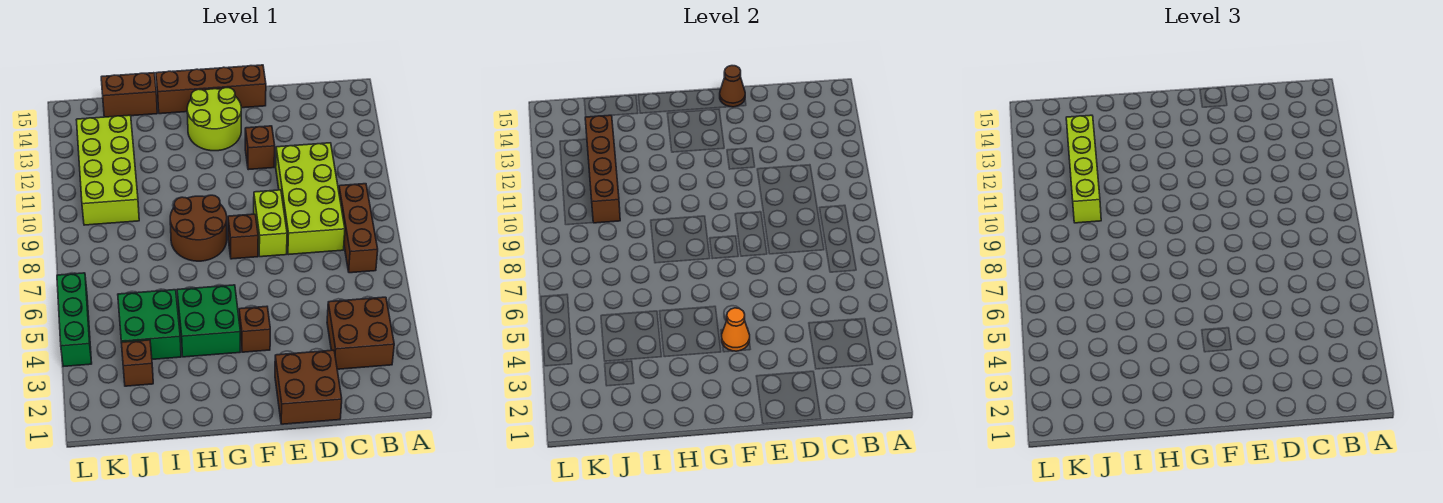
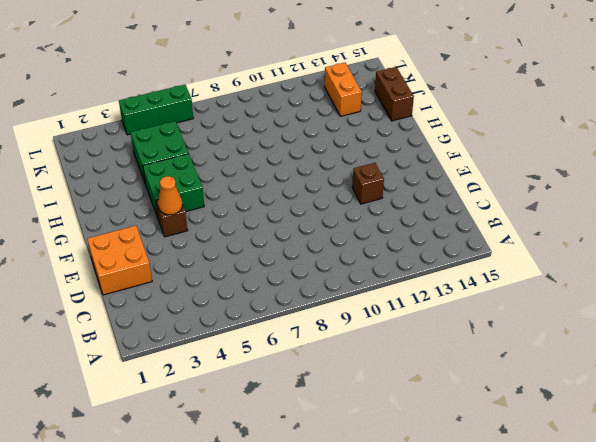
orange 2x2 brick [87,226,152,295] -> brown 2x2 brick [275,350,342,424]
orange 1x2 brick [325,63,362,116] -> lime 2x4 brick [76,115,139,225]
none -> brown 2x2 brick [327,297,394,369]
none -> brown 1x3 brick [339,184,378,273]
none -> lime 2x4 brick [276,143,345,255]

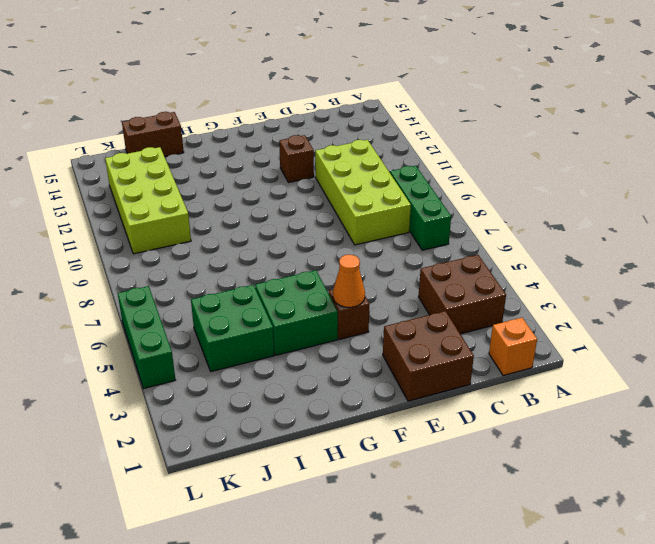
orange 1x1 brick [489,318,537,376] -> none
green 1x3 brick [390,166,451,250] -> brown 1x3 brick [339,184,378,273]
none -> lime 1x2 brick [254,190,287,257]
none -> brown 1x4 brick [156,65,266,114]
none -> brown 1x1 brick [228,214,258,259]

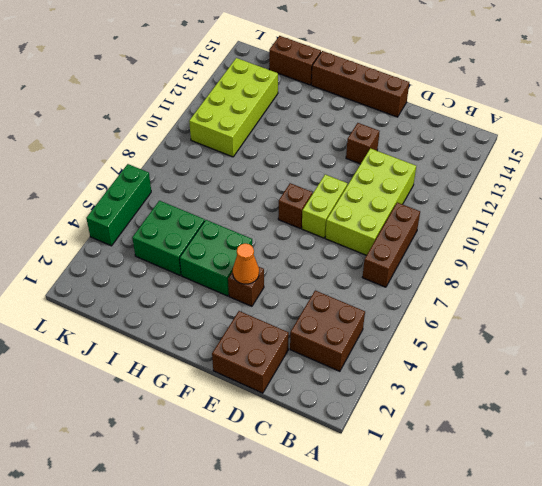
none -> lime 2x2 round brick [187,88,241,151]
none -> brown 2x2 round brick [170,195,227,261]
none -> brown 1x1 brick [121,340,153,386]

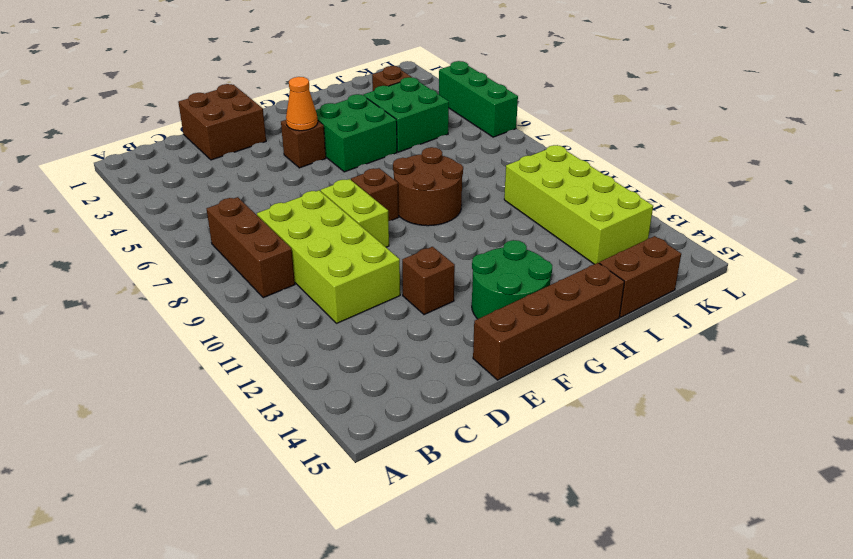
green 2x2 round brick [472,240,552,319] -> lime 2x2 round brick [187,88,241,151]
none -> brown 2x2 brick [327,297,394,369]
none -> brown 1x1 cone [720,66,745,107]
none -> brown 1x4 brick [585,115,620,223]

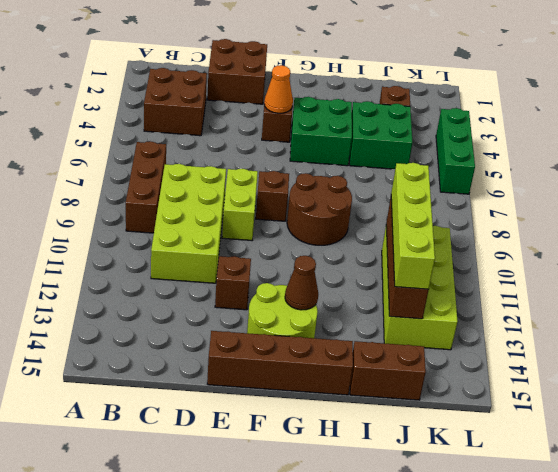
brown 1x1 cone [285,256,318,310] -> brown 1x1 cone moved to [720,66,745,107]

